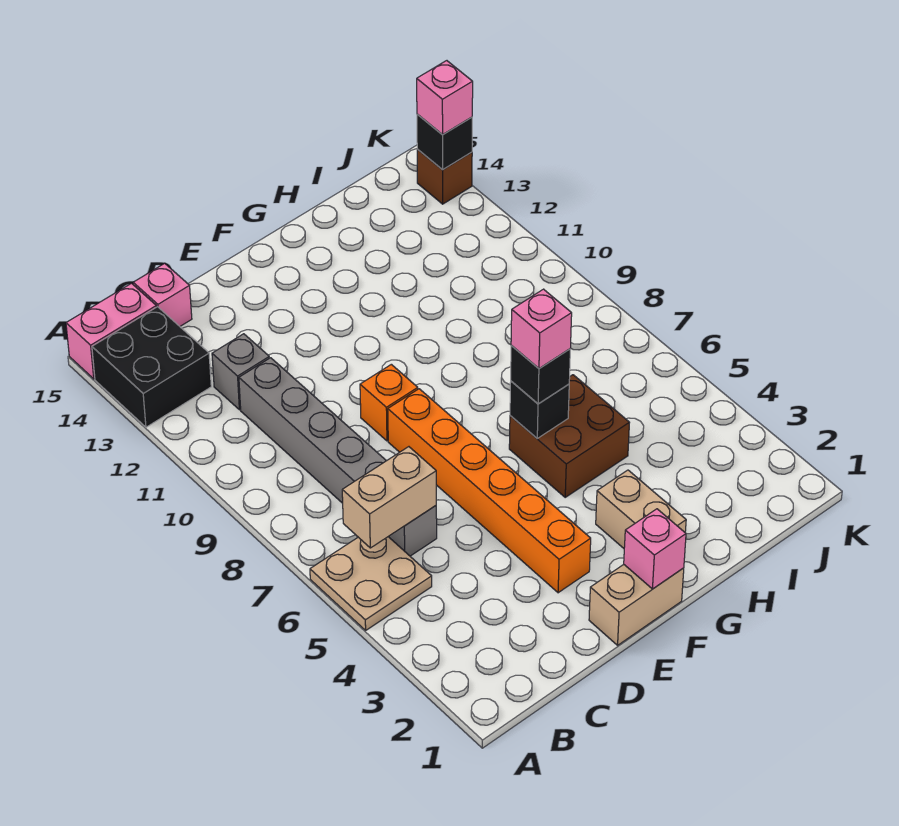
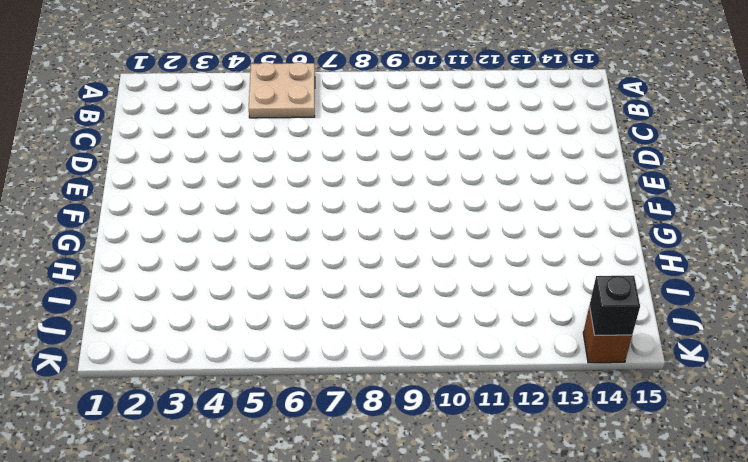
none -> black 2x2 brick [92,307,211,427]
none -> pink 1x2 brick [66,283,156,379]
none -> grey 1x6 brick [239,358,437,556]

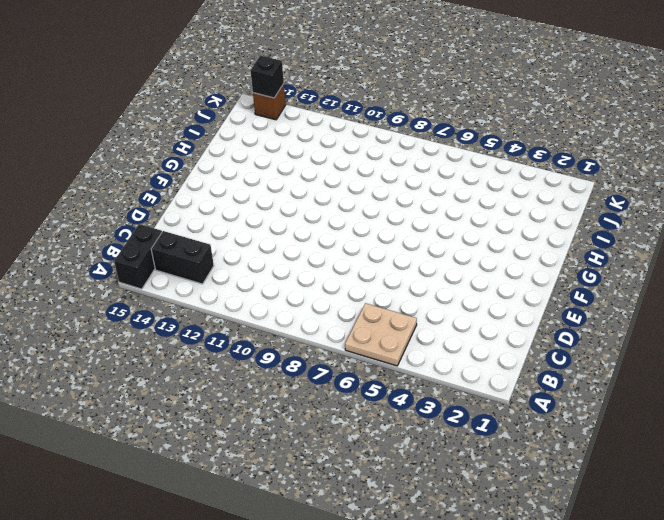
black 1x2 brick [114,224,162,289] -> pink 1x2 brick [66,283,156,379]
black 1x2 brick [151,231,214,284] -> black 2x2 brick [92,307,211,427]
none -> grey 1x6 brick [239,358,437,556]
none -> grey 1x1 brick [212,334,269,410]
none -> pink 1x1 brick [133,263,192,326]

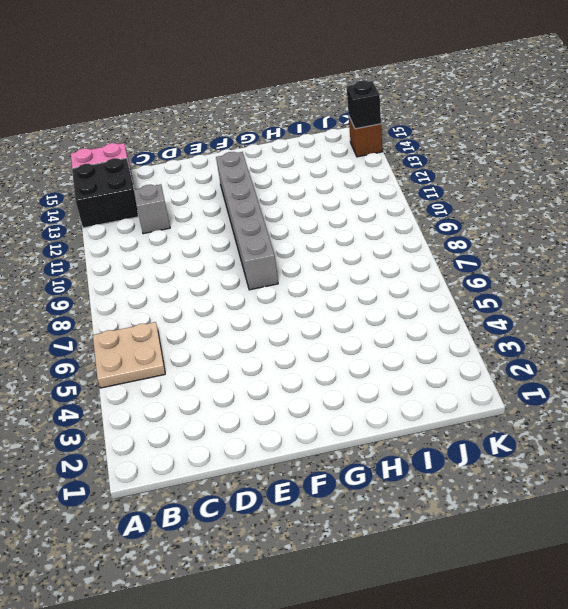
grey 1x6 brick [216,152,278,290] -> grey 1x6 brick moved to [239,358,437,556]
none -> pink 1x1 brick [133,263,192,326]
none -> tan 1x2 brick [589,565,684,645]
none -> orange 1x6 brick [388,389,591,593]

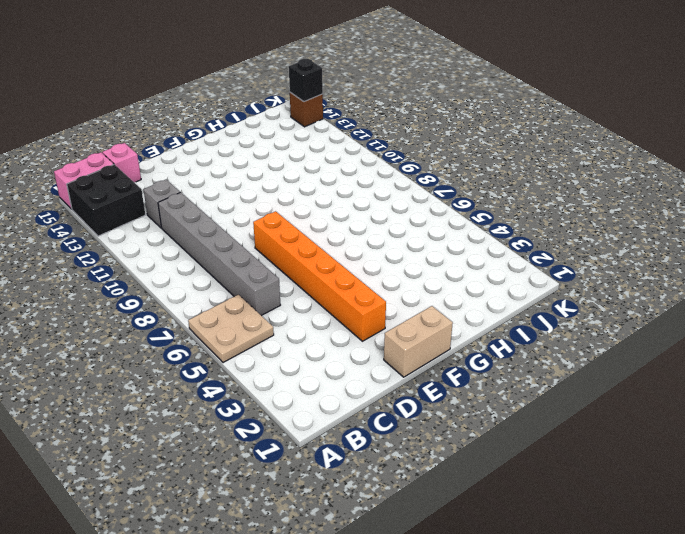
none -> orange 1x1 brick [360,364,418,441]
none -> tan 1x2 brick [596,470,686,548]
none -> brown 2x2 brick [509,375,630,497]

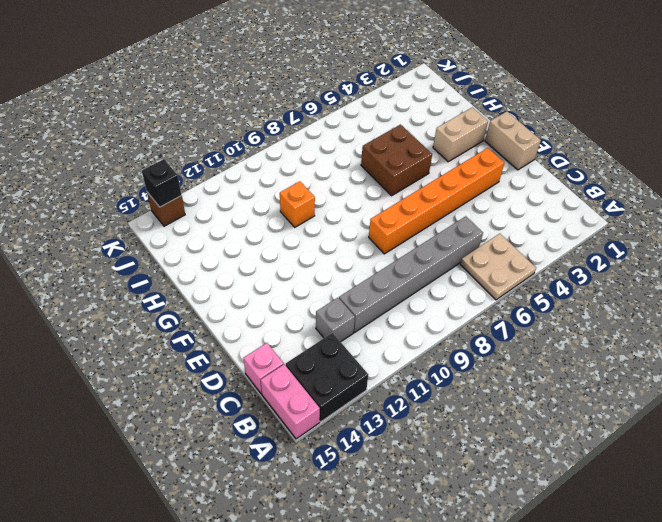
orange 1x1 brick [280,181,315,227] -> orange 1x1 brick moved to [360,364,418,441]
none -> tan 1x2 brick [342,447,436,548]
none -> pink 1x1 brick [624,509,686,589]
none -> black 1x1 brick [510,381,569,438]

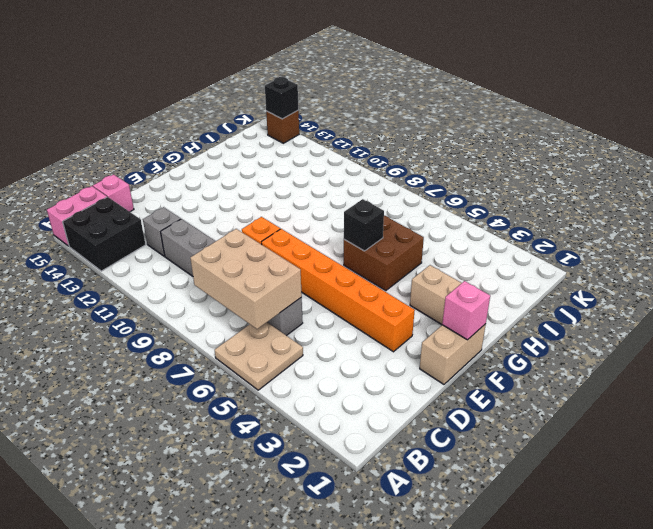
tan 2x3 brick [190,229,302,329] -> tan 1x2 brick [342,447,436,548]
none -> black 1x1 brick [511,346,570,404]
none -> pink 1x1 brick [417,61,473,135]
none -> pink 1x1 brick [511,289,572,368]

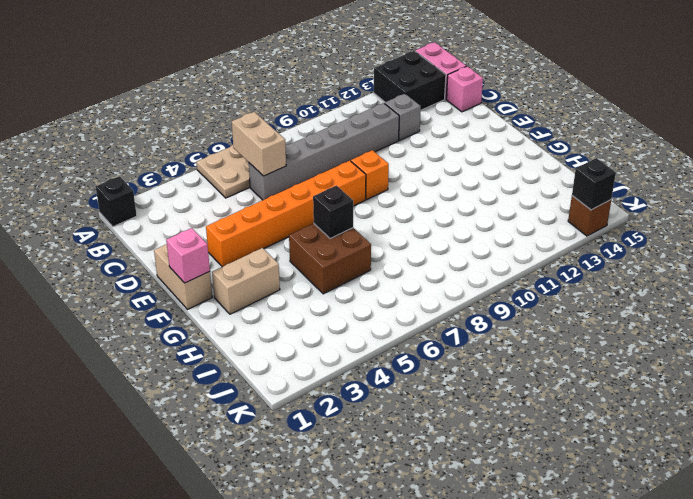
black 1x1 brick [96,176,137,227] -> black 1x1 brick moved to [511,346,570,404]
none -> pink 1x1 brick [417,61,473,135]
none -> pink 1x1 brick [511,289,572,368]

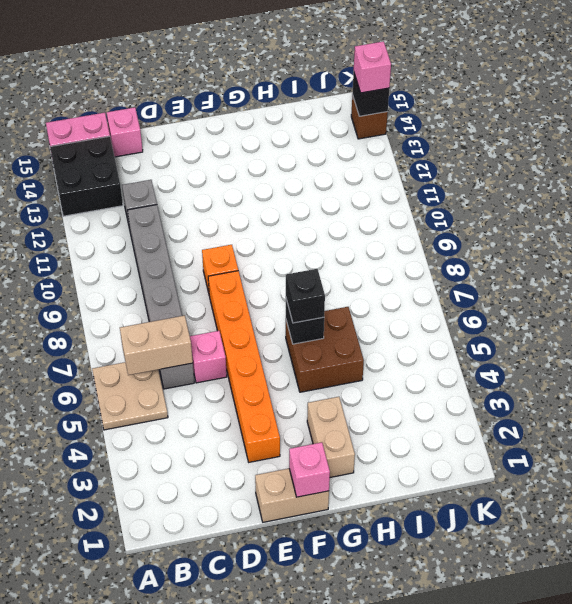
pink 1x1 brick [190,331,227,383] -> pink 1x1 brick moved to [511,289,572,368]

